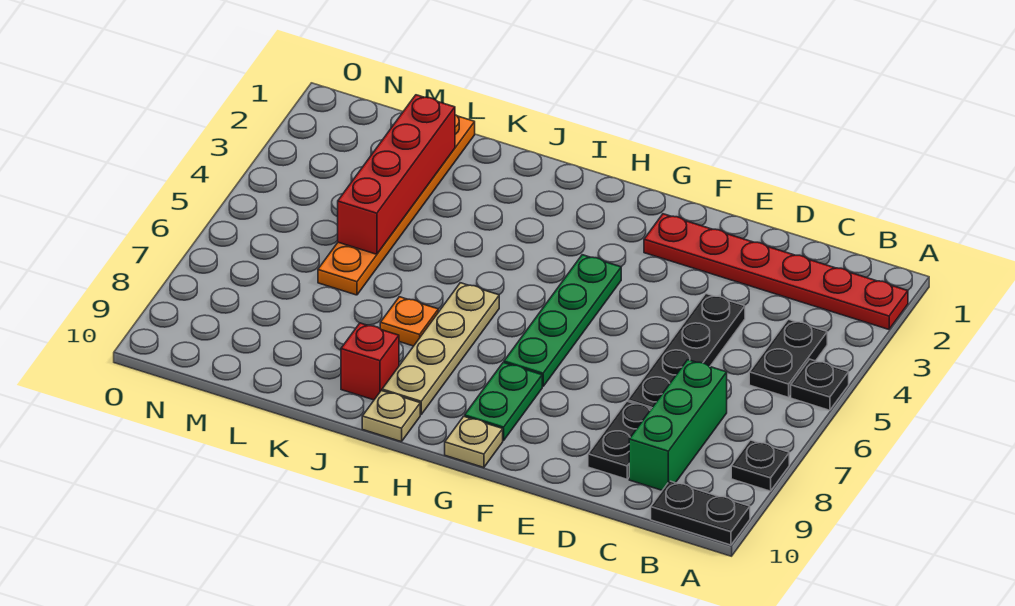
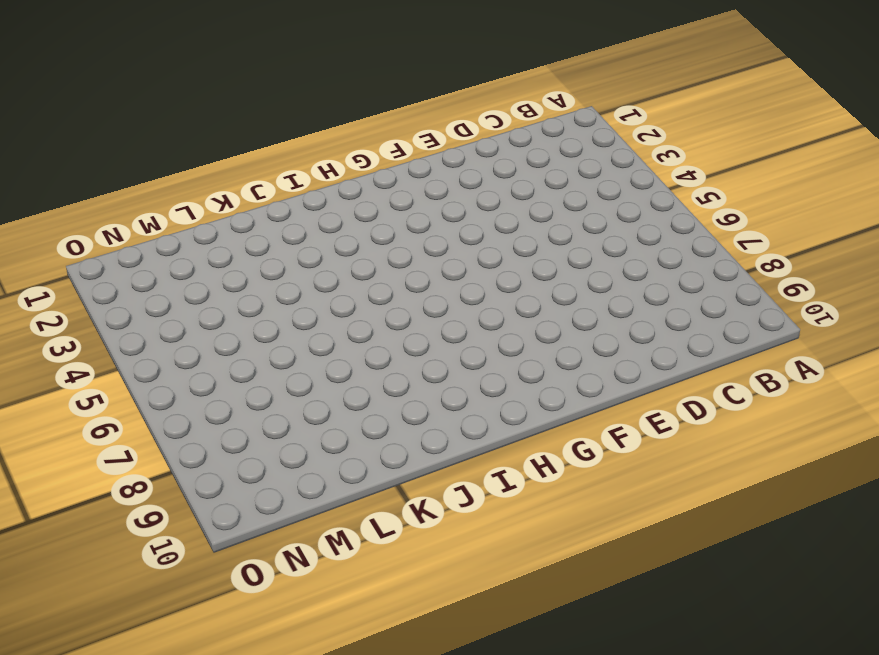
none -> red 1x6 plate [644,214,908,329]
none -> black 1x1 plate [791,359,849,410]
none -> black 1x1 plate [731,440,789,491]

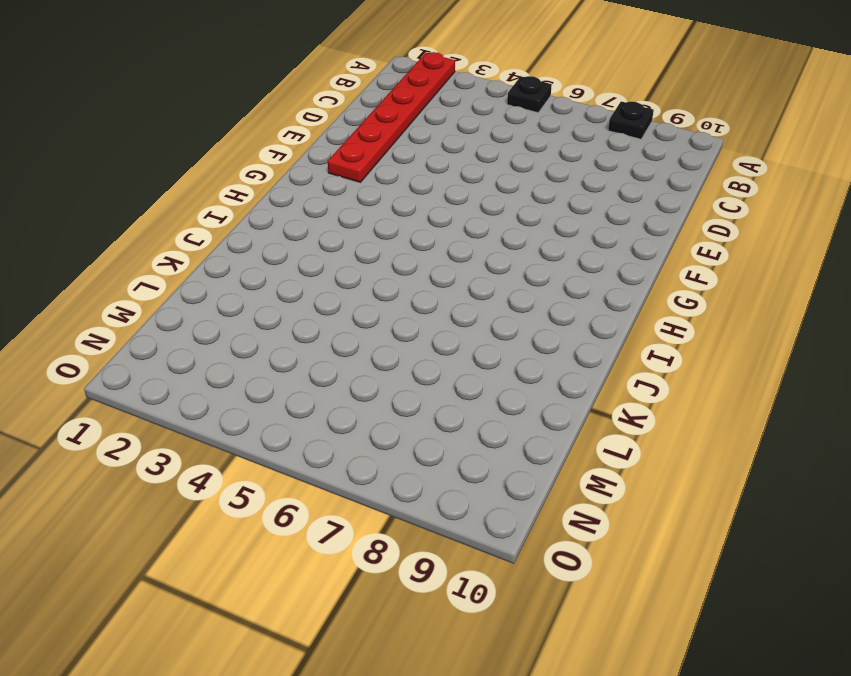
none -> black 1x2 plate [651,481,750,545]
none -> black 1x2 plate [749,319,827,397]
none -> green 1x3 brick [629,360,727,490]

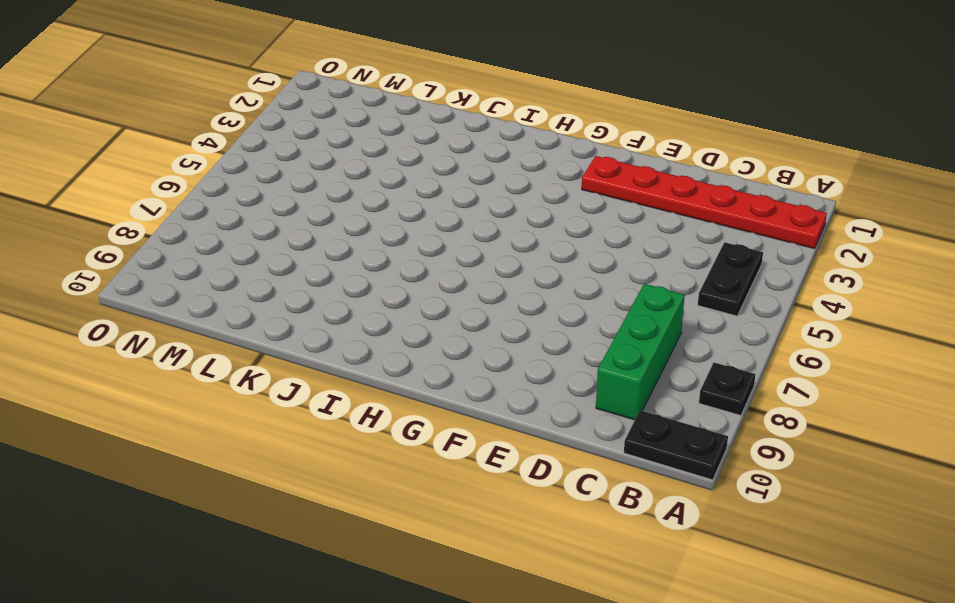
none -> black 1x1 plate [791,359,849,410]
none -> black 1x4 plate [628,294,745,409]
none -> black 1x2 plate [588,401,651,479]

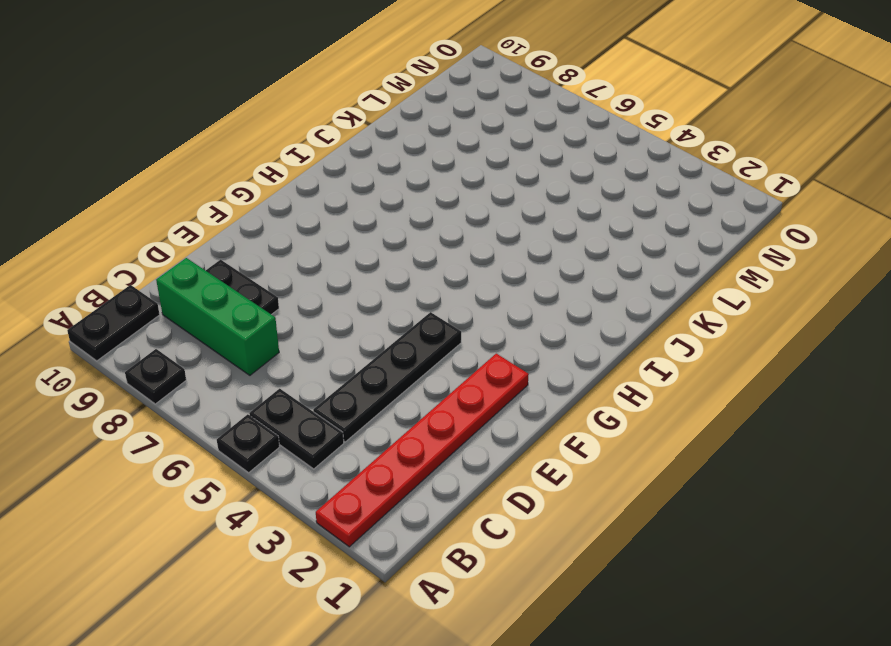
black 1x4 plate [313,312,461,442] -> black 1x4 plate turned to [628,294,745,409]
none -> green 1x4 plate [504,255,621,387]
none -> green 1x2 plate [465,363,542,441]
none -> tan 1x1 plate [445,416,503,468]

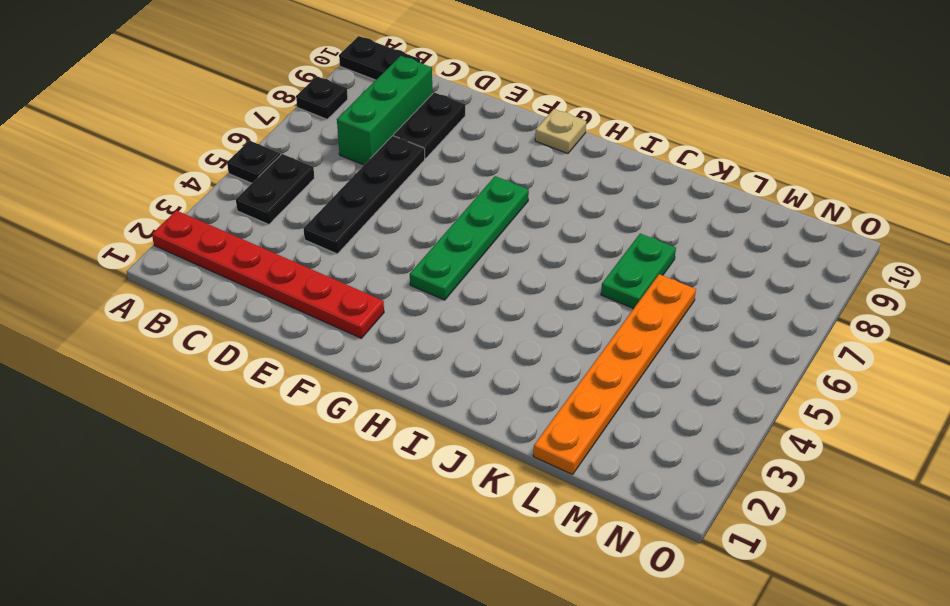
green 1x2 plate [601,233,676,309] -> green 1x2 plate moved to [465,363,542,441]
none -> tan 1x4 plate [382,283,499,415]
none -> tan 1x1 plate [362,391,420,442]
none -> orange 1x1 plate [380,297,438,346]

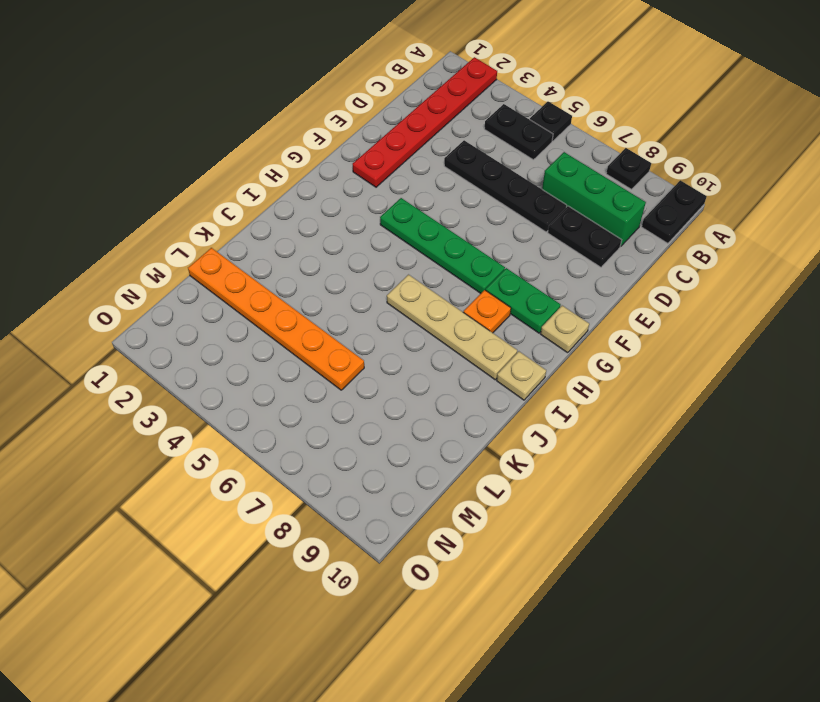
orange 1x1 plate [463,290,511,333] -> orange 1x1 plate moved to [380,297,438,346]
none -> red 1x1 brick [341,323,399,400]
none -> red 1x4 brick [338,95,455,254]

